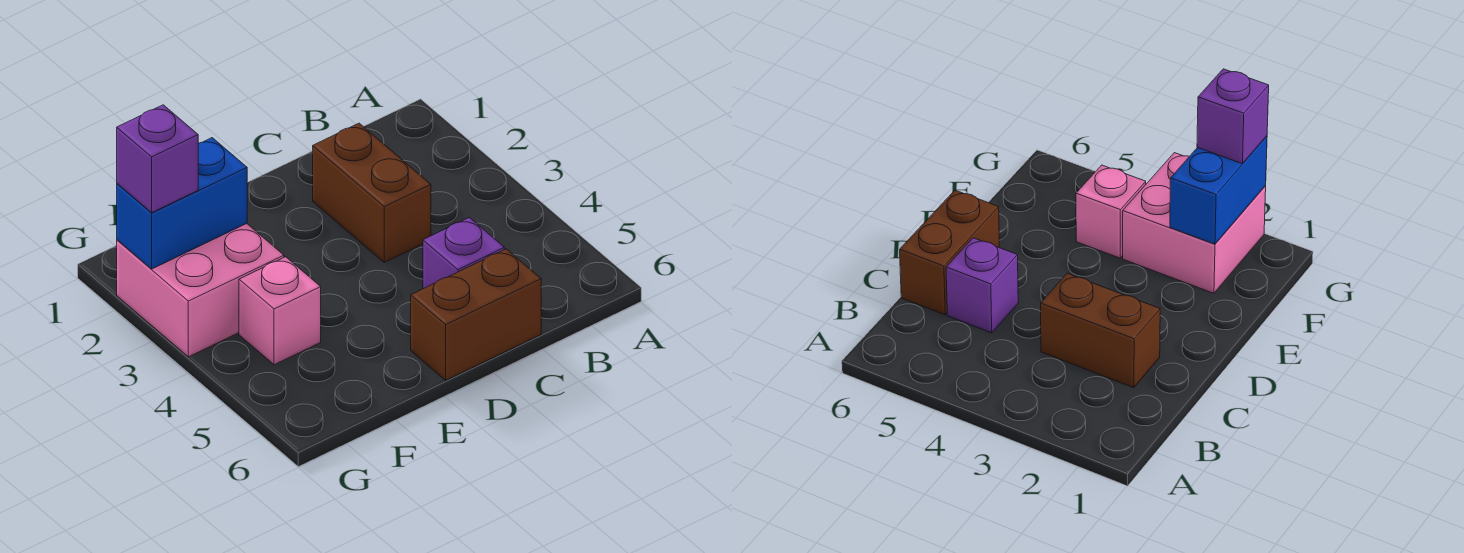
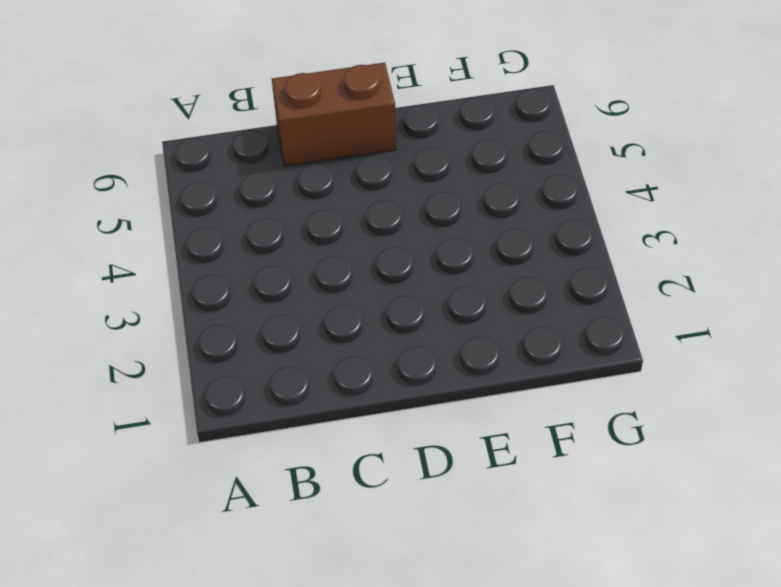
none -> brown 1x2 brick [313,123,431,262]
none -> purple 1x1 brick [423,218,504,289]

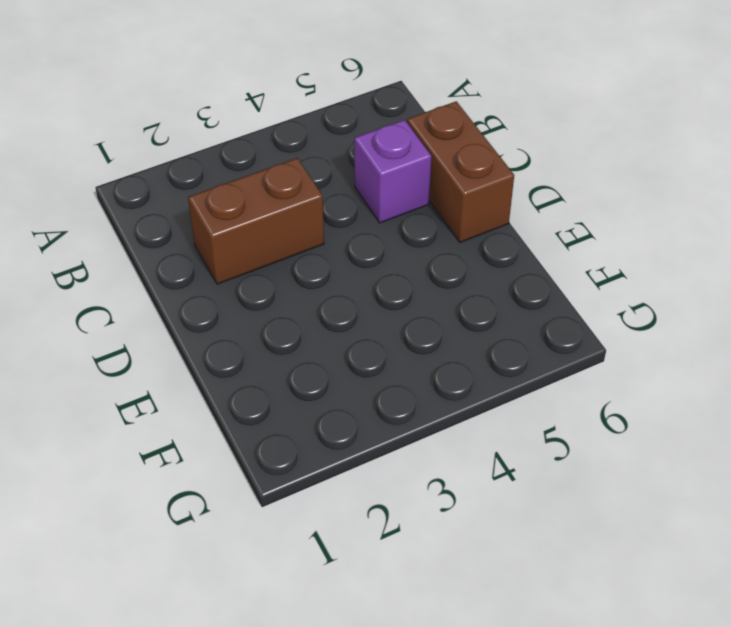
none -> pink 2x2 brick [117,224,284,357]
none -> pink 1x1 brick [239,257,321,365]

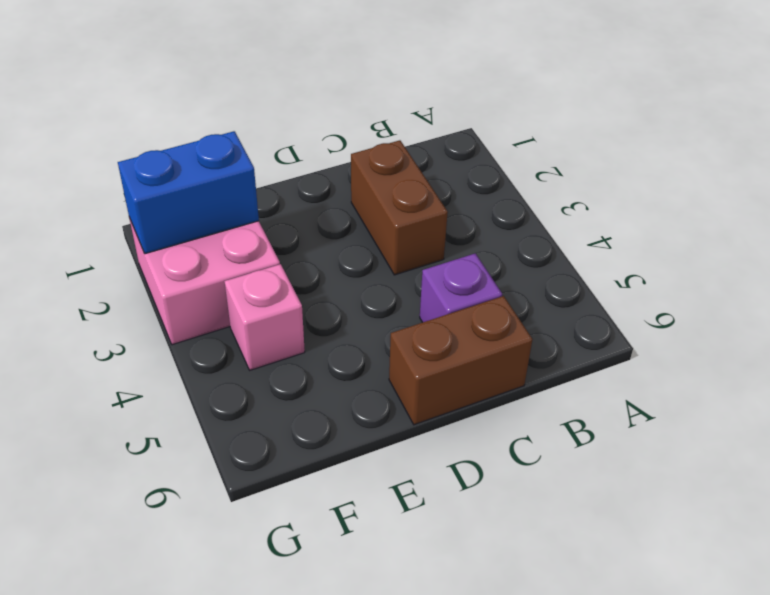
none -> purple 1x1 brick [117,105,198,213]

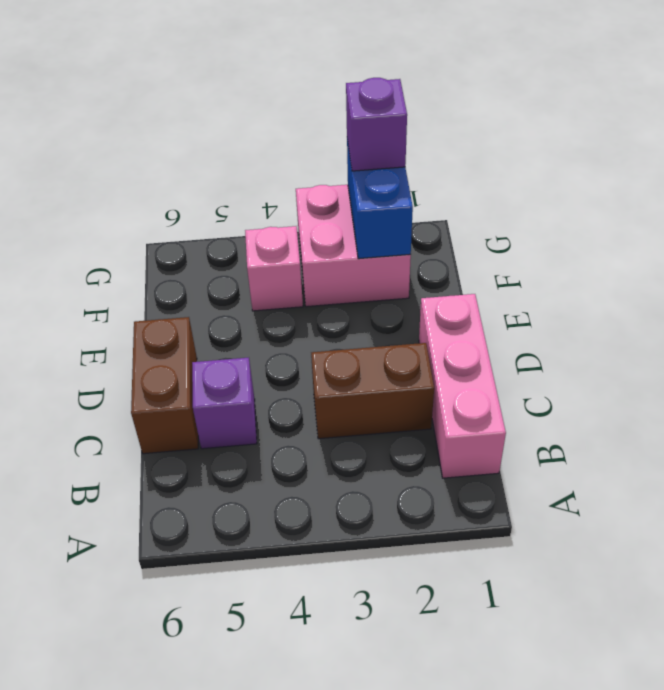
pink 1x3 brick [419,294,506,478] -> none

